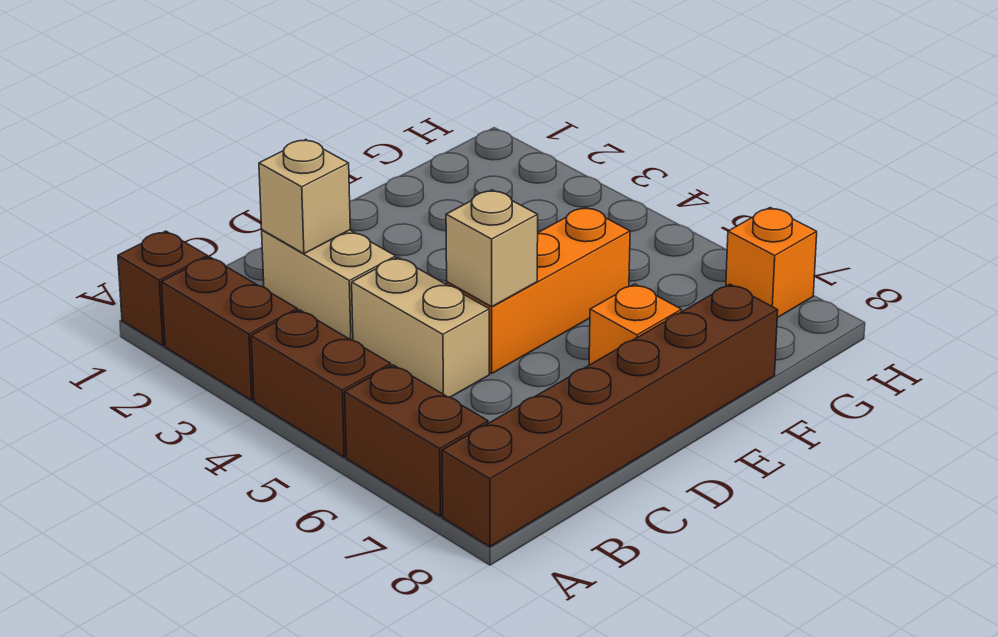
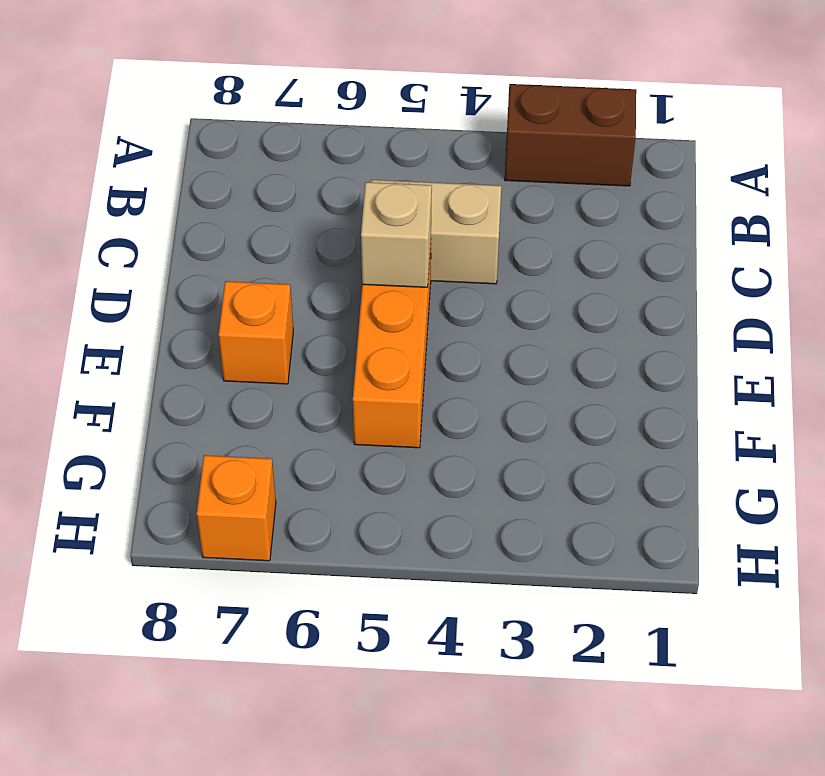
none -> brown 1x1 brick [118,231,208,346]
none -> brown 1x2 brick [251,310,391,457]
none -> brown 1x2 brick [345,365,488,516]

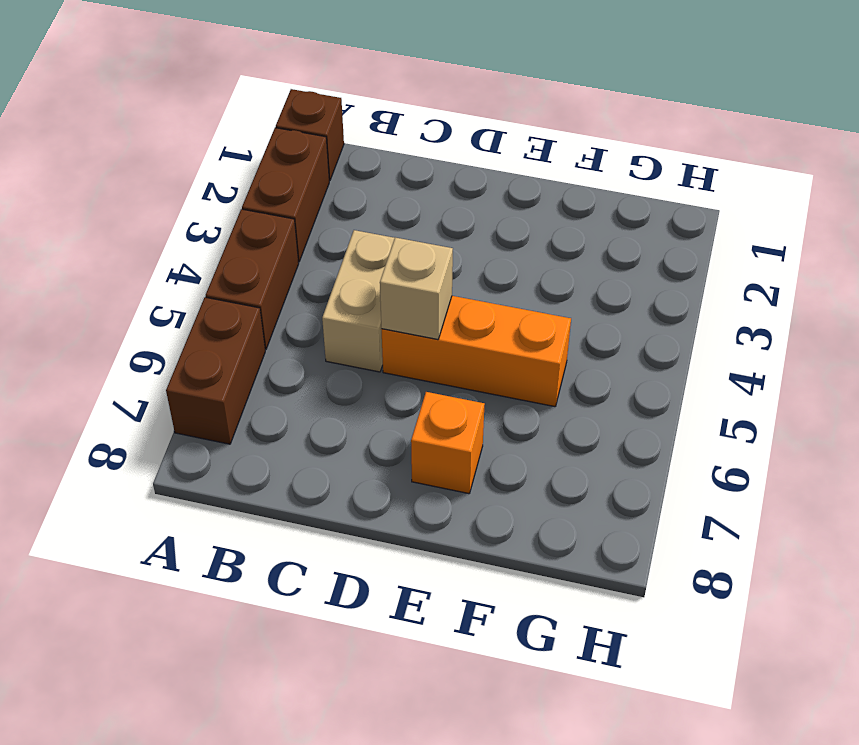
none -> brown 1x6 brick [442,284,778,547]
none -> tan 1x2 brick [262,230,396,340]
none -> orange 1x1 brick [726,208,817,318]

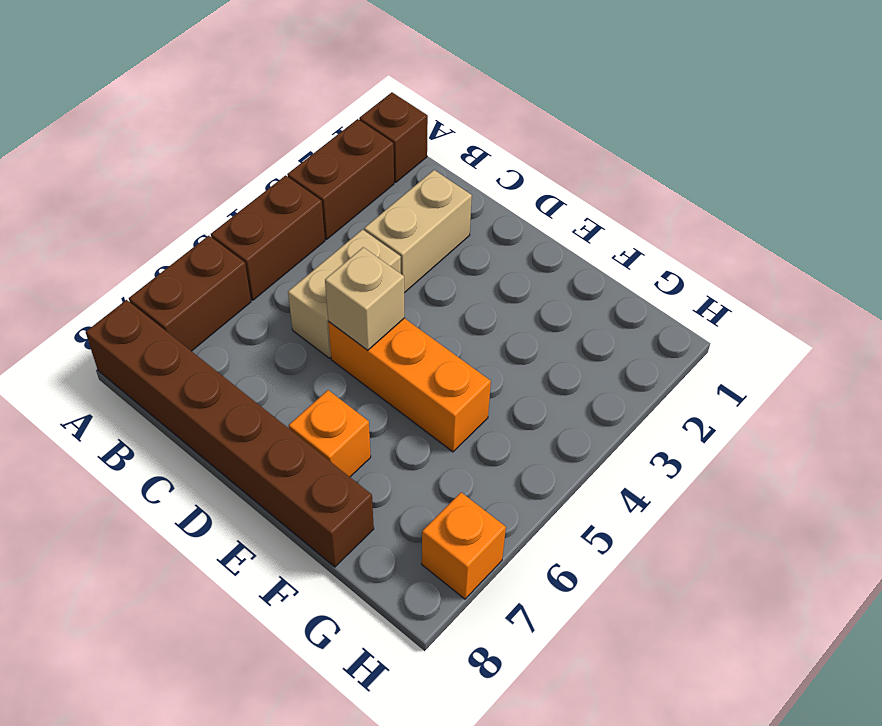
none -> tan 1x1 brick [259,140,350,254]

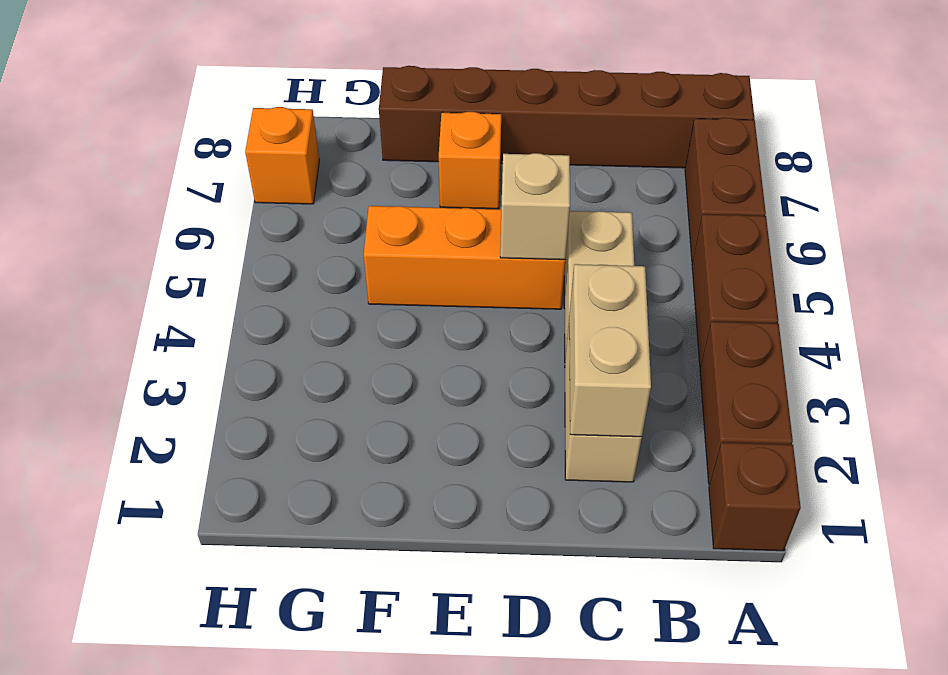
tan 1x2 brick [569,264,651,437] -> tan 1x1 brick [259,140,350,254]

